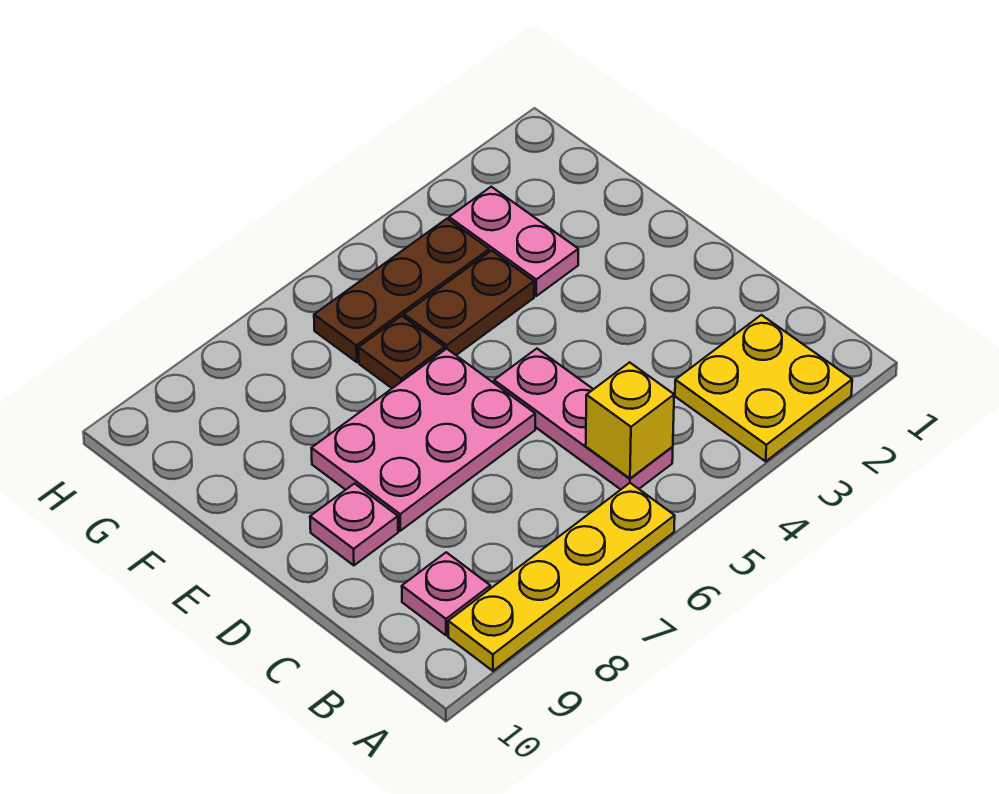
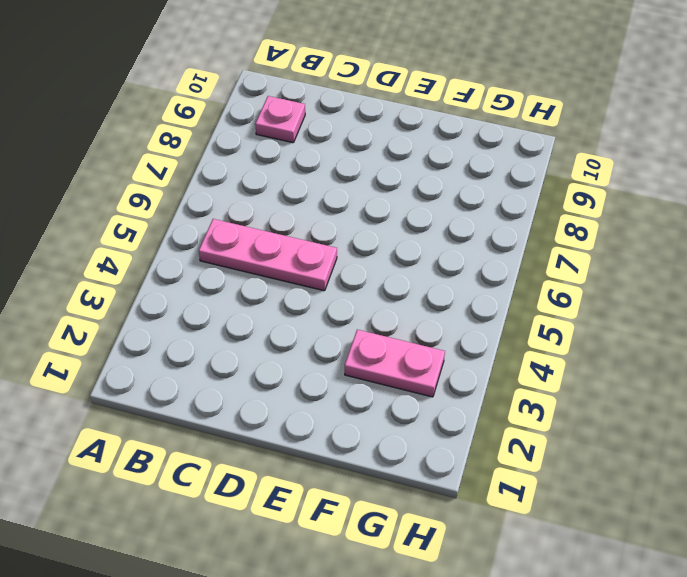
none -> yellow 2x2 plate [675,315,852,461]
none -> yellow 1x4 plate [448,483,675,671]

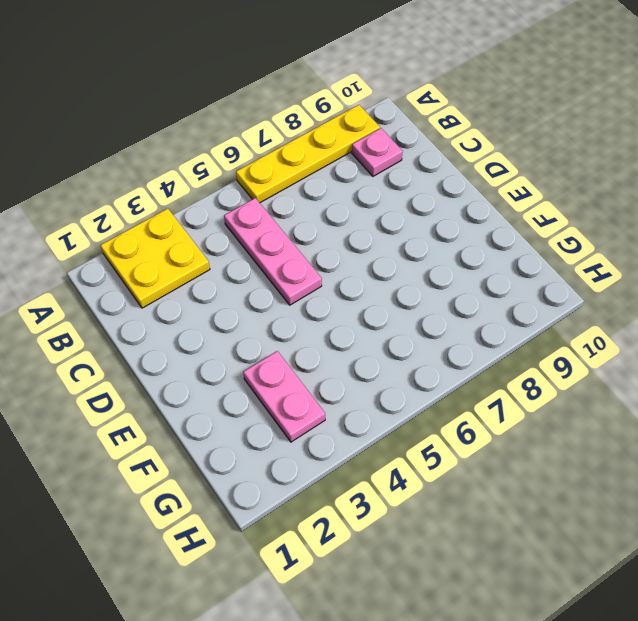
none -> pink 2x3 plate [311,349,535,531]
none -> pink 1x1 plate [310,484,398,565]

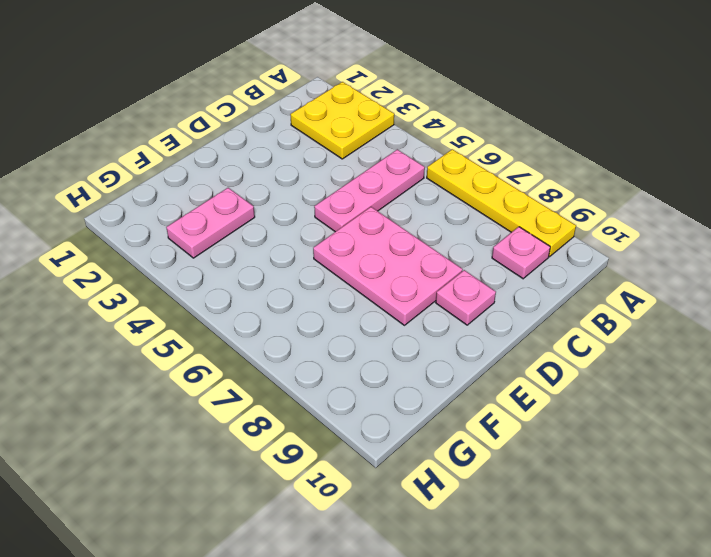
none -> brown 1x2 plate [404,251,534,355]
none -> brown 1x1 plate [359,316,445,388]

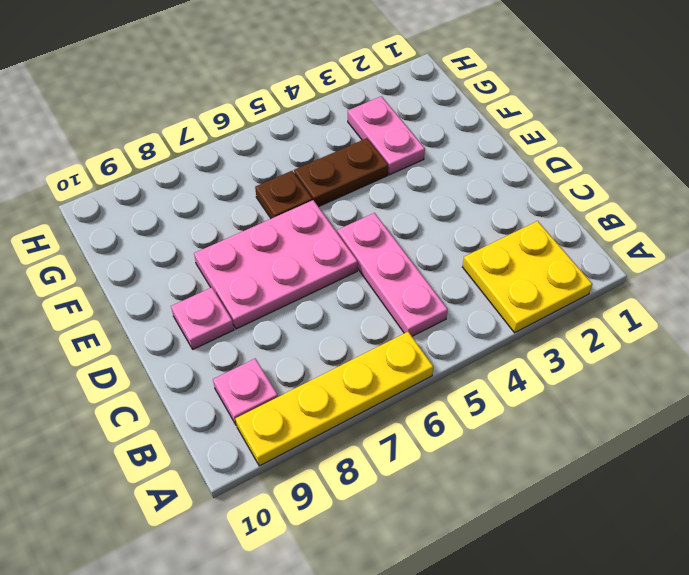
none -> brown 1x3 plate [314,219,489,362]
none -> yellow 1x1 brick [586,362,674,478]

